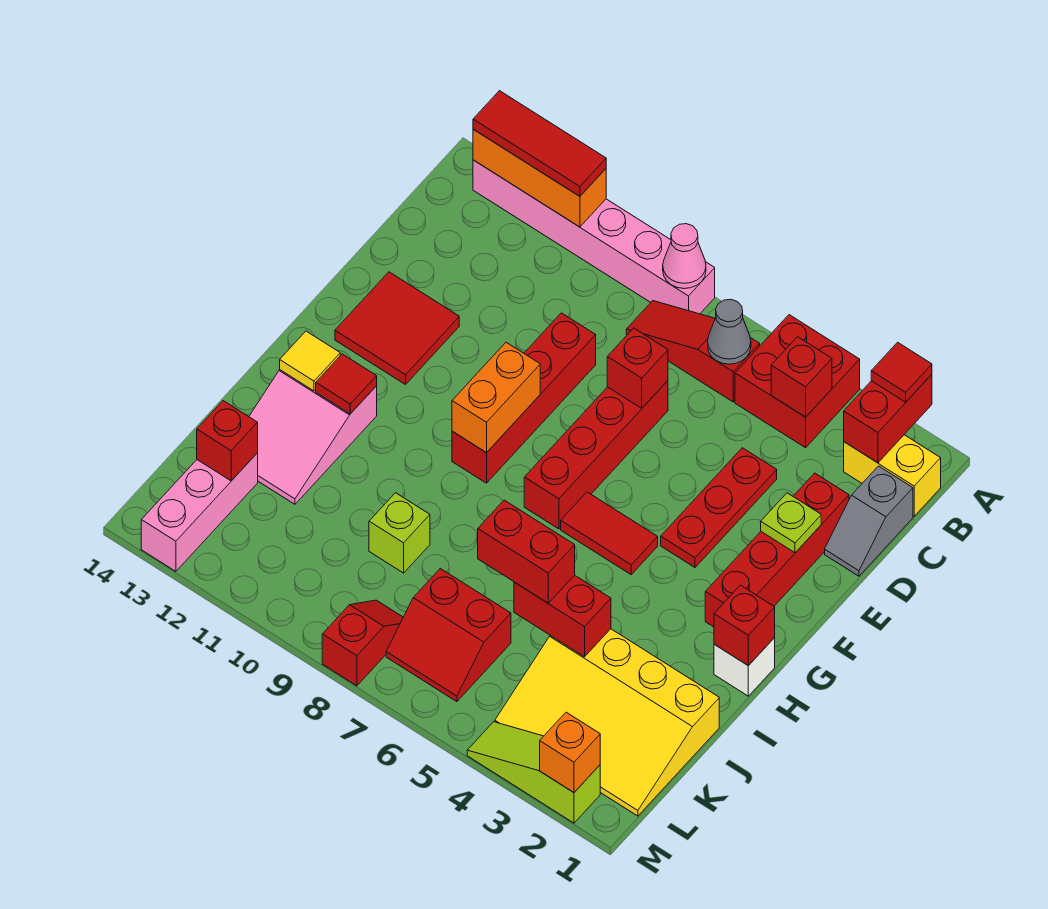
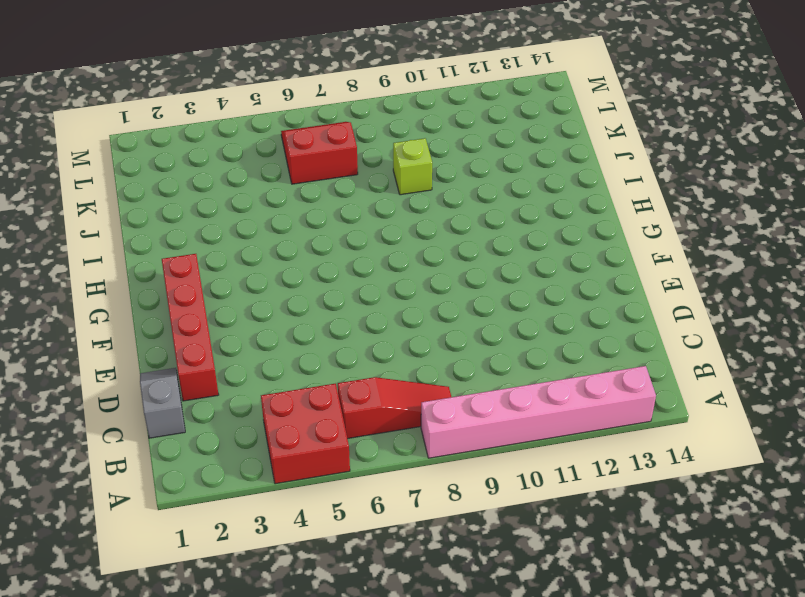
none -> yellow 1x2 brick [844,435,941,516]
none -> red 1x3 plate [661,448,777,567]
none -> red 1x4 brick [524,381,668,529]
none -> red 1x4 brick [452,313,596,483]

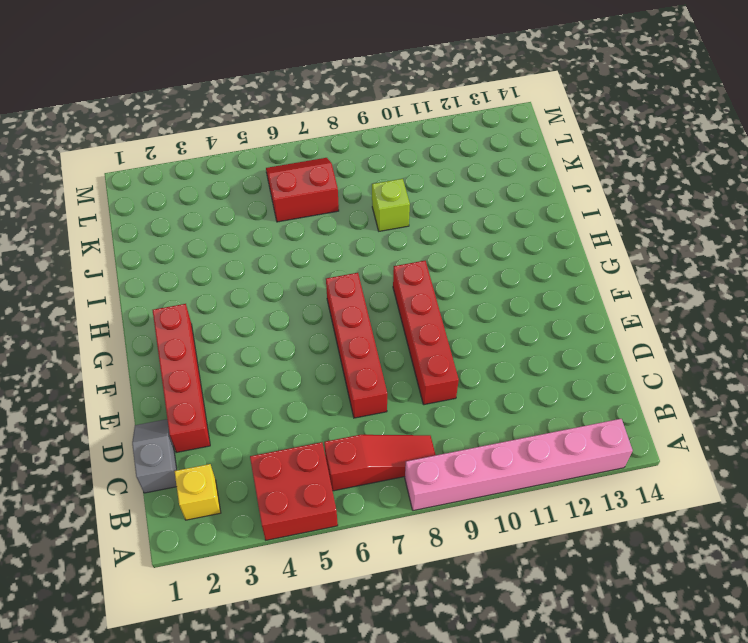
yellow 1x1 brick [175,464,221,520] -> yellow 1x2 brick [844,435,941,516]
none -> red 1x3 plate [661,448,777,567]
none -> red 2x2 tile [335,272,459,385]
none -> red 1x2 tile [561,492,658,574]
none -> white 1x1 brick [714,638,775,696]

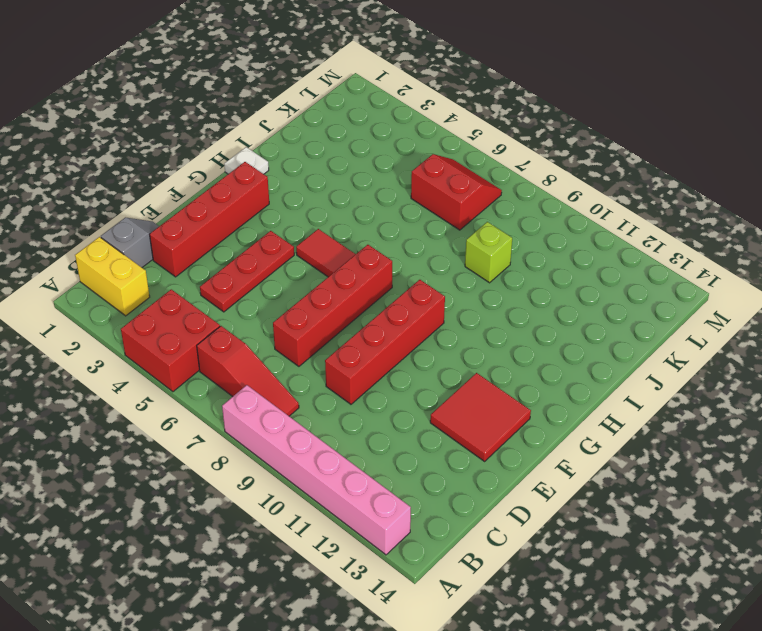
white 1x1 plate [224,147,269,174] -> white 1x1 brick [714,638,775,696]
none -> pink 2x3 slope [249,370,377,504]
none -> yellow 3x4 slope [495,629,719,816]
none -> pink 1x3 brick [141,453,258,571]
none -> red 1x2 slope [322,600,403,686]

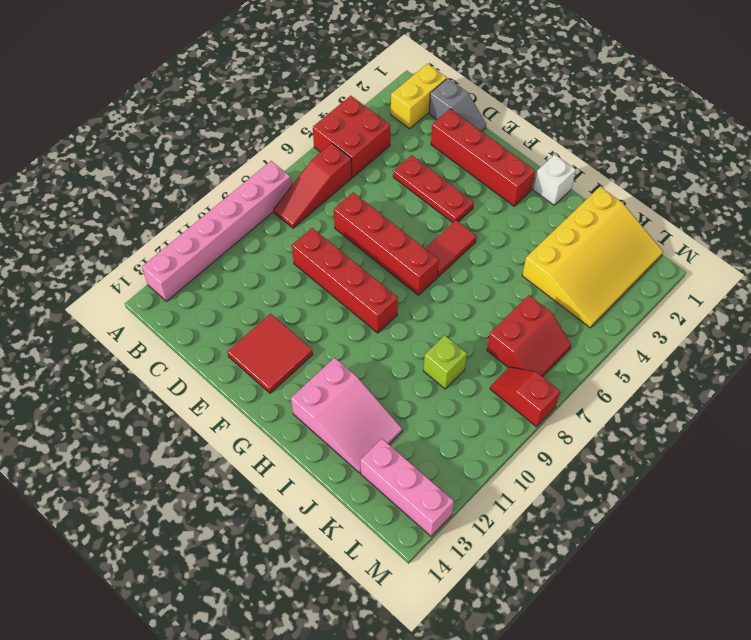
none -> lime 1x3 slope [467,722,600,823]
none -> red 1x2 brick [844,374,932,463]
none -> pink 1x1 cone [663,224,706,289]
none -> orange 1x3 brick [473,129,606,227]

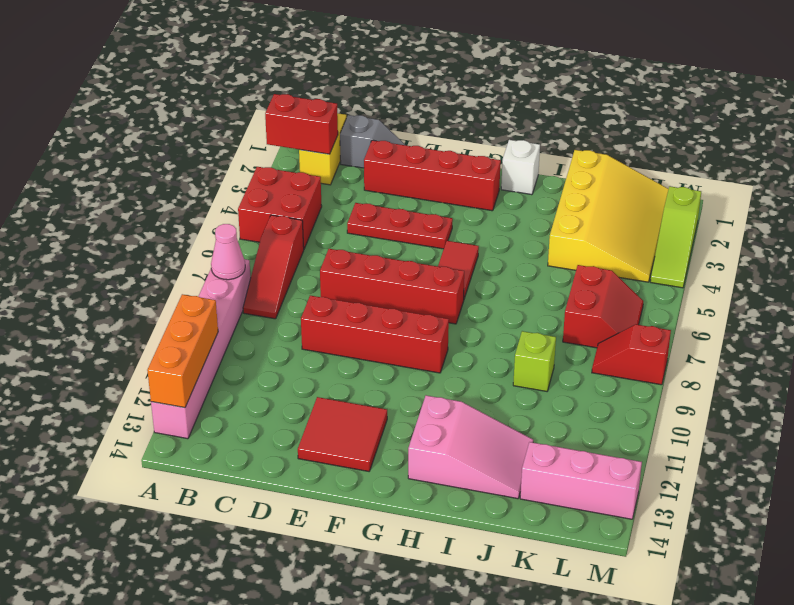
none -> red 1x1 brick [771,337,832,417]
none -> grey 1x1 cone [708,299,751,364]
none -> red 1x1 brick [607,328,668,408]
none -> lime 1x1 plate [761,493,821,553]

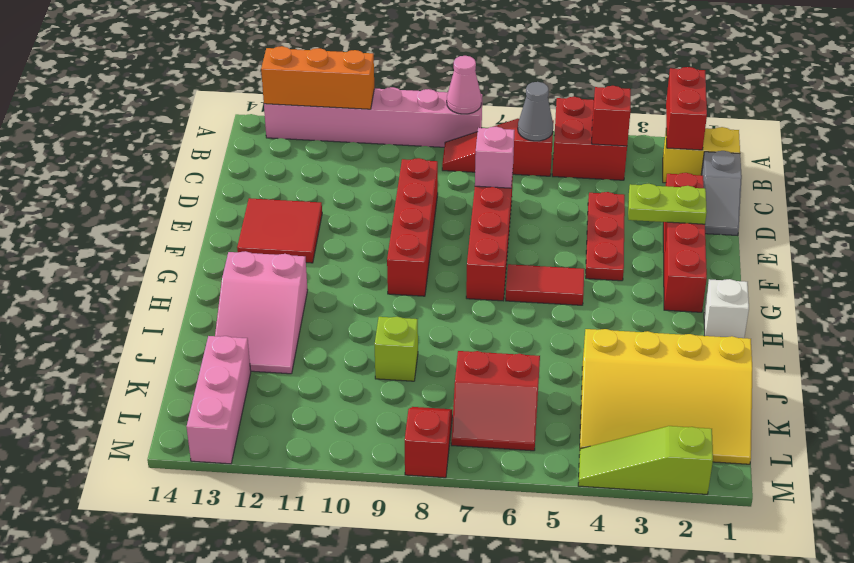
pink 1x1 brick [475,127,515,188] -> red 1x1 brick [607,328,668,408]
lime 1x2 plate [628,184,707,224] -> lime 1x1 plate [761,493,821,553]
none -> orange 1x2 brick [452,342,540,453]
none -> red 1x1 brick [714,585,775,666]
none -> red 1x1 tile [316,354,377,414]
none -> yellow 1x1 tile [280,331,340,391]

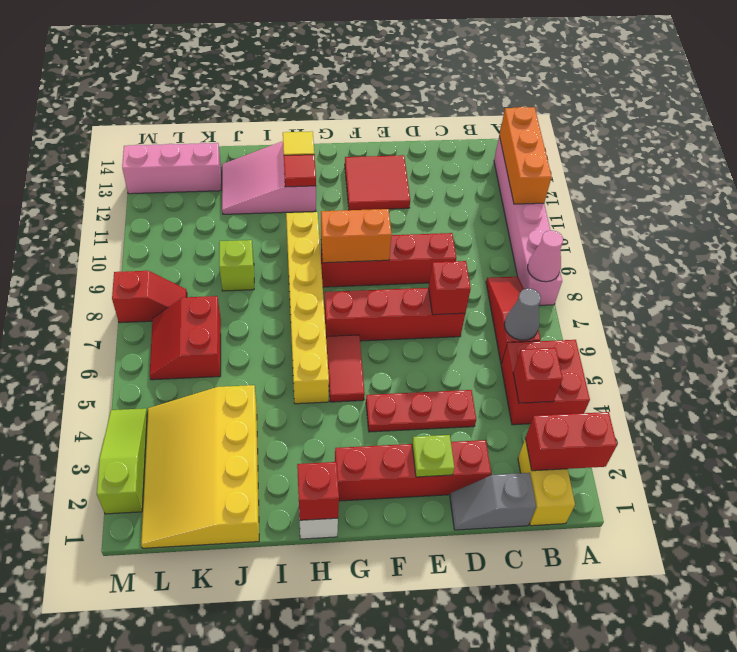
yellow 1x6 brick [286,212,329,404] -> none
none -> red 1x2 brick [514,575,611,657]
none -> red 1x1 brick [197,401,258,481]
none -> orange 1x1 brick [540,712,600,792]
none -> red 1x1 tile [871,342,932,402]

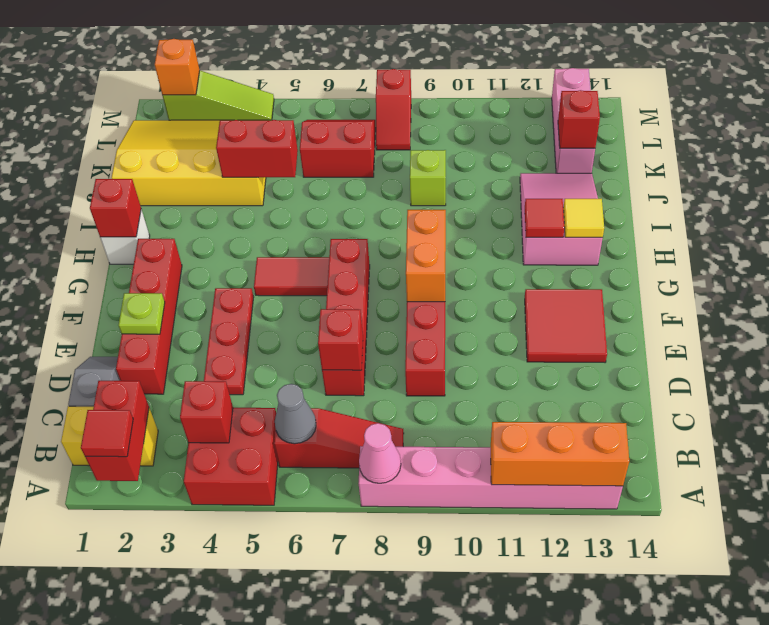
none -> red 1x3 tile [473,91,606,196]
none -> red 1x2 brick [478,500,575,603]

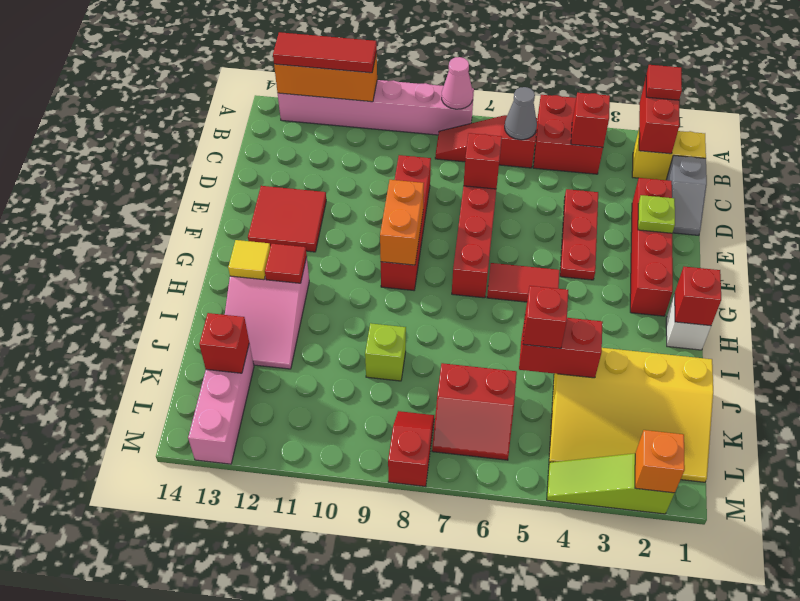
red 1x1 brick [523,286,568,348] -> red 1x2 brick [478,500,575,603]

